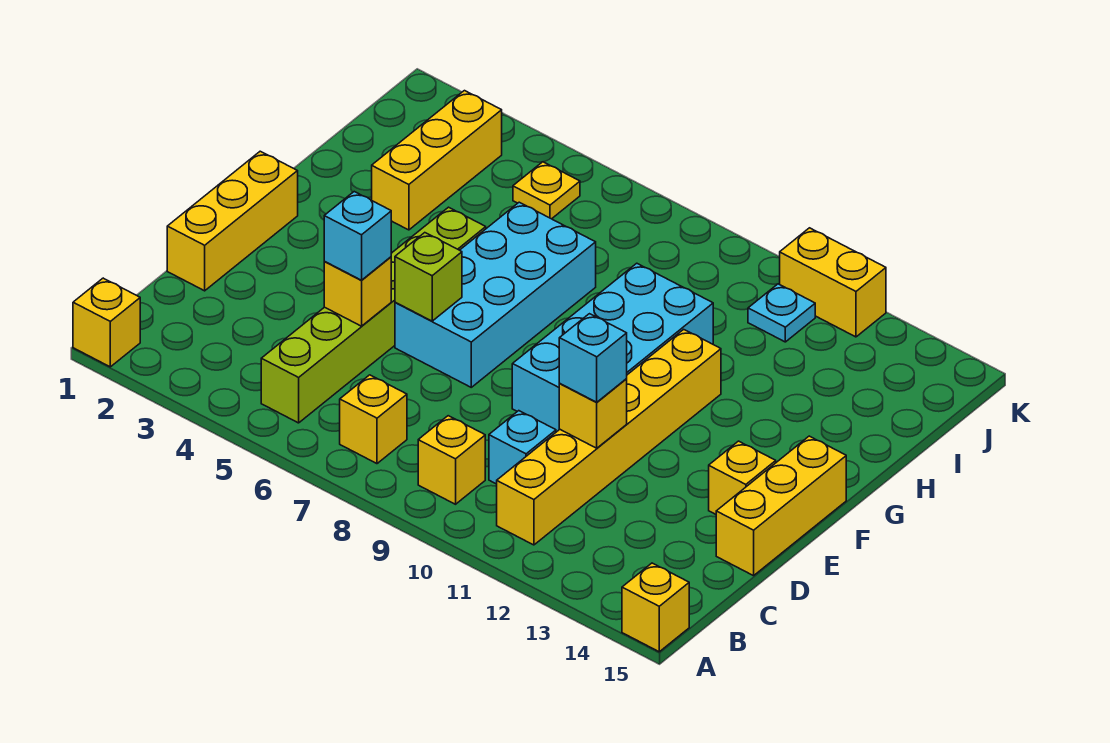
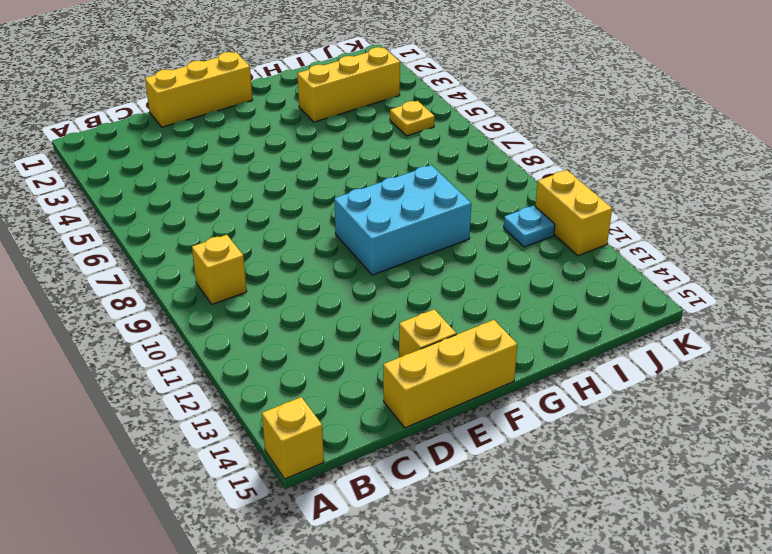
cyan 2x3 brick [334,165,471,275] -> cyan 2x4 brick [512,263,713,432]
none -> yellow 1x1 brick [73,278,140,367]
none -> lime 1x6 brick [261,207,486,423]
none -> yellow 1x1 brick [340,375,407,464]

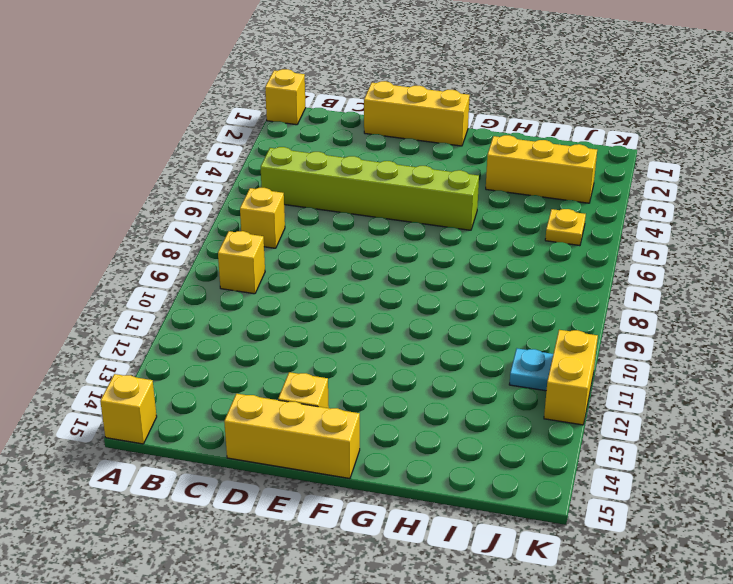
none -> yellow 1x6 brick [497,329,721,545]
none -> cyan 1x1 brick [489,411,556,484]
none -> cyan 2x4 brick [395,202,596,387]

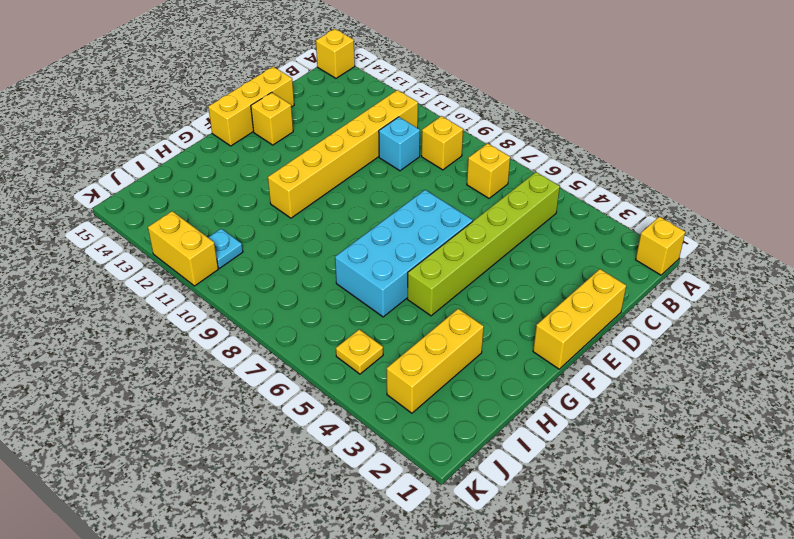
none -> cyan 2x4 brick [512,263,713,432]
none -> yellow 1x1 brick [324,257,391,326]
none -> yellow 1x1 brick [559,379,627,448]

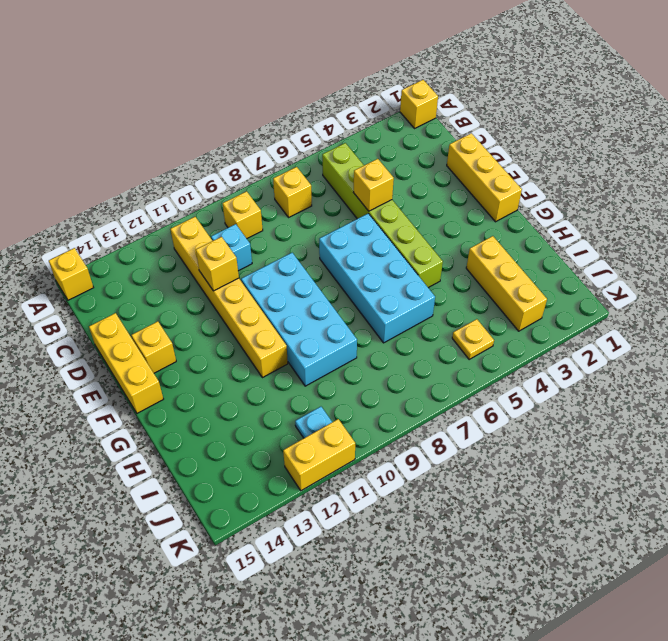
none -> lime 1x1 brick [395,233,462,321]
none -> cyan 1x1 brick [324,192,391,280]
none -> cyan 1x1 brick [559,314,627,402]

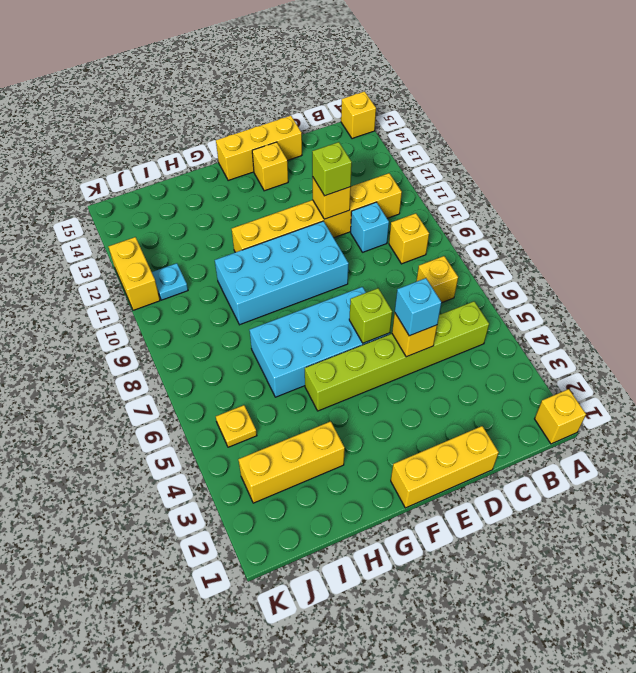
lime 1x1 brick [312,142,352,196] -> cyan 1x1 brick [559,314,627,402]

